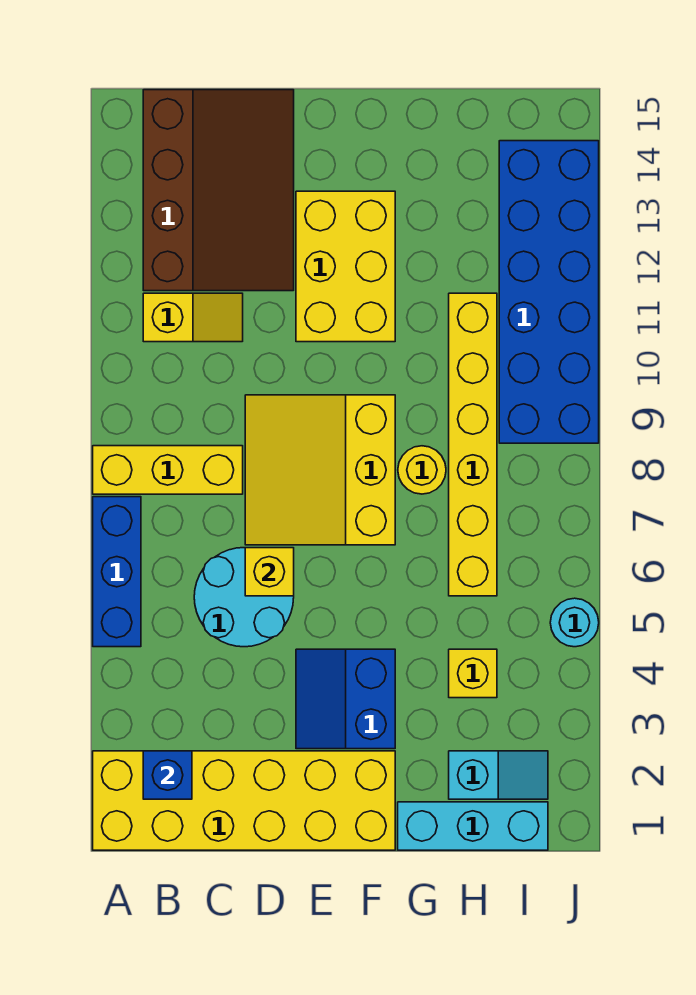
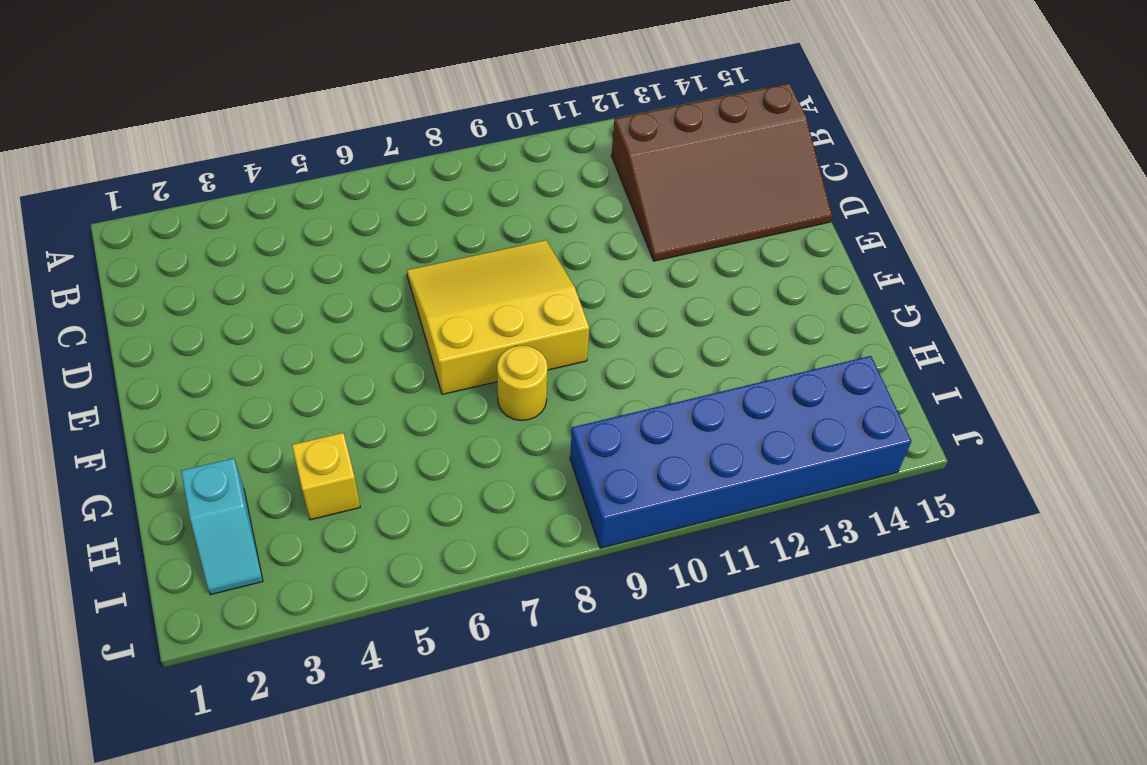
none -> yellow 2x6 brick [93,751,395,850]
none -> blue 1x3 brick [93,497,141,647]
none -> yellow 1x3 brick [93,446,243,494]

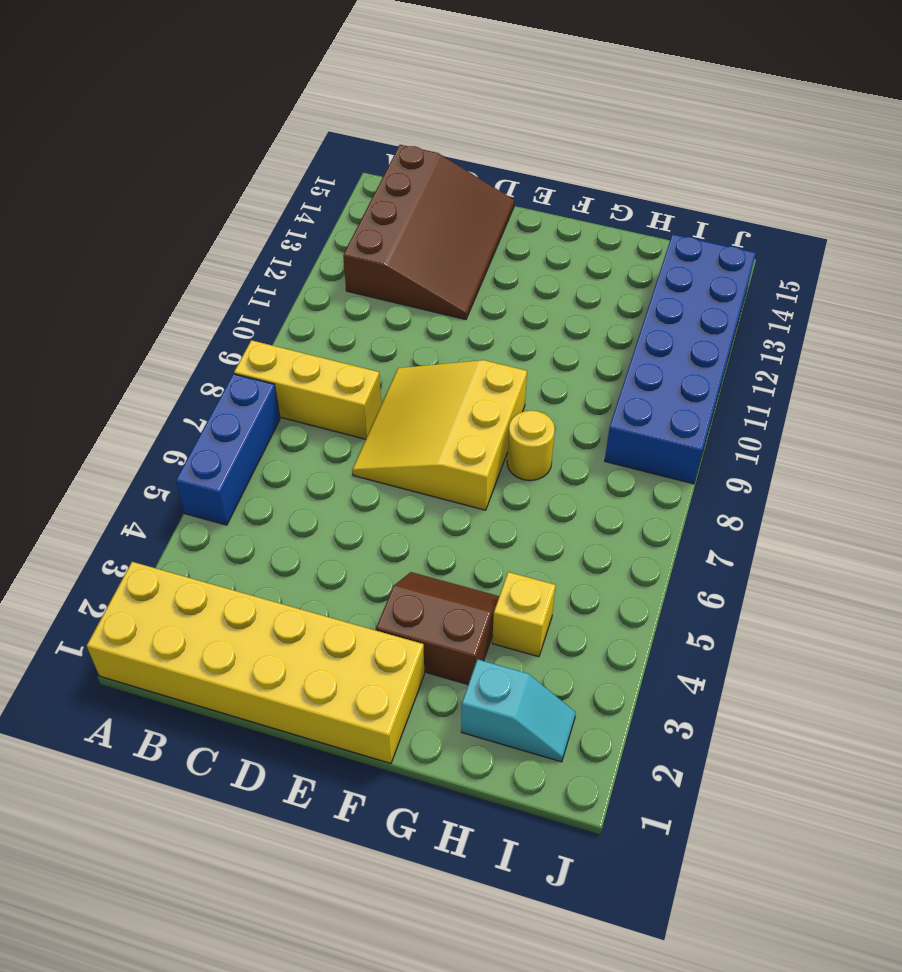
brown 2x2 slope [376,572,499,684] -> blue 2x2 slope [296,649,395,749]
none -> yellow 1x2 slope [143,293,243,342]
none -> cyan 2x2 round brick [194,548,294,647]
none -> yellow 2x3 brick [296,191,395,342]

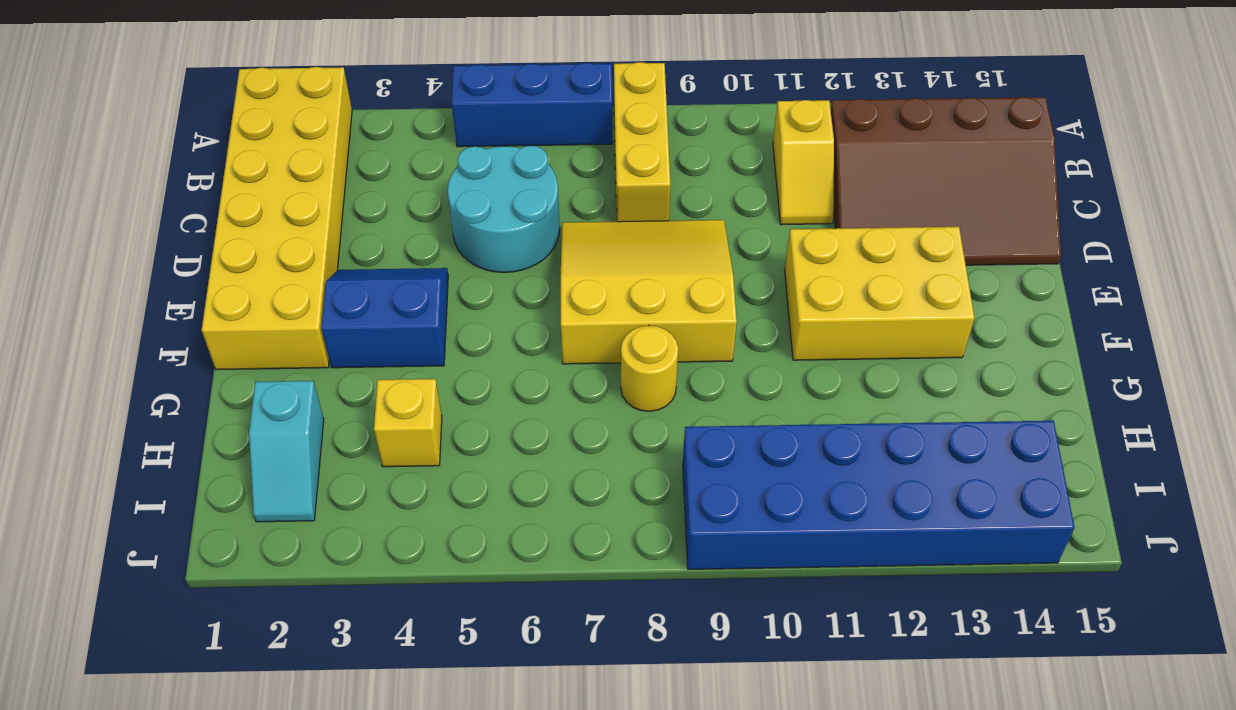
none -> cyan 1x3 brick [398,802,548,850]
none -> yellow 1x6 brick [449,293,497,596]
none -> cyan 1x1 round brick [550,598,599,647]

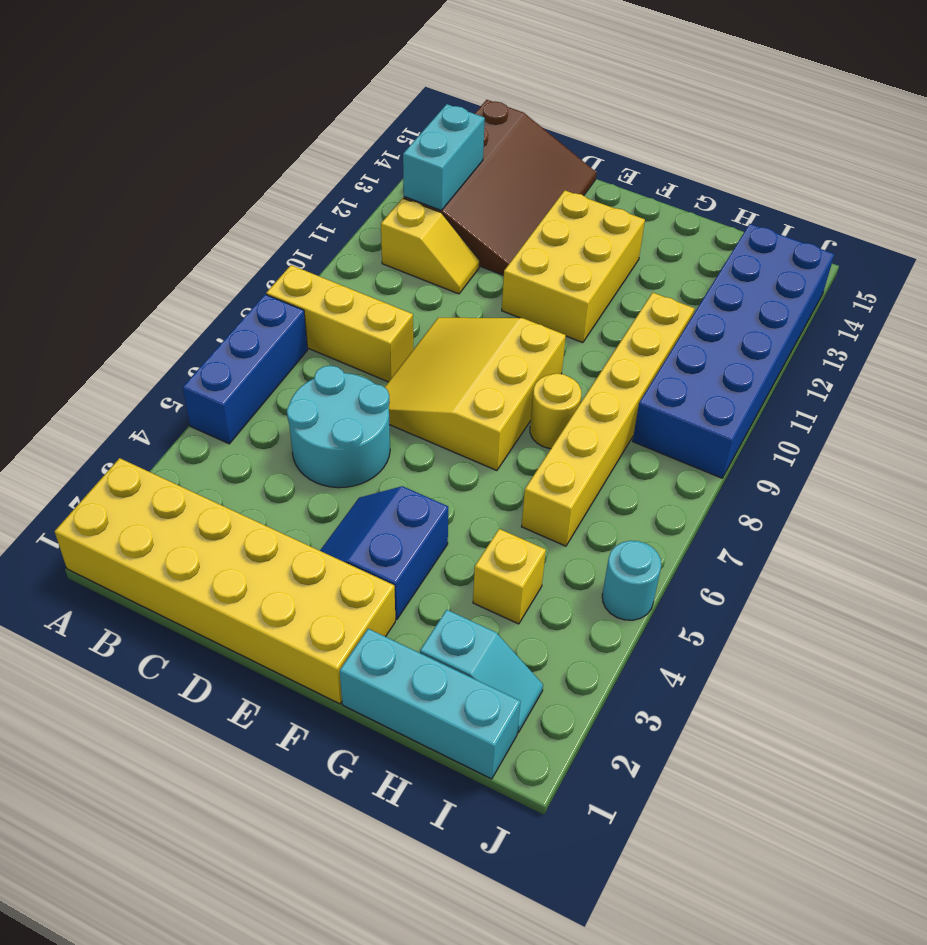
cyan 1x2 brick [403,104,485,210] -> none
none -> blue 1x1 brick [143,751,192,799]
none -> yellow 1x1 brick [245,548,294,596]

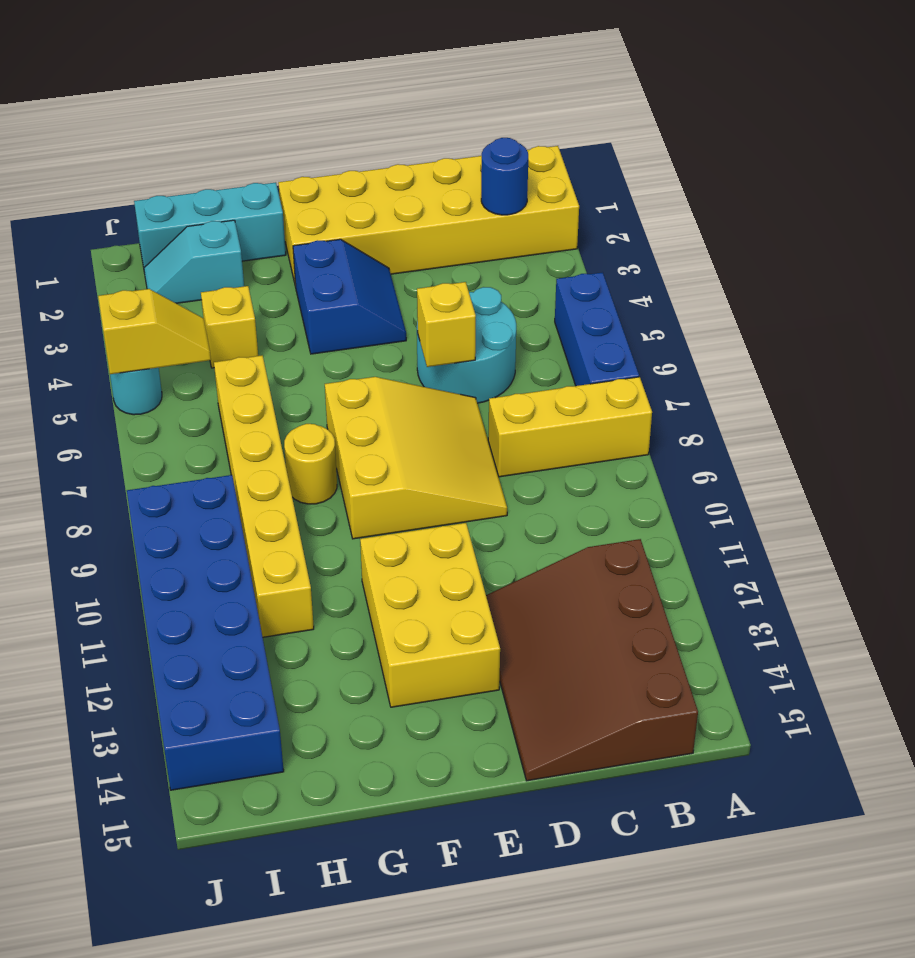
blue 1x1 round brick [481,138,528,215] -> blue 1x1 brick [143,751,192,799]
yellow 1x2 slope [98,289,211,374] -> yellow 1x2 slope turned to [143,293,243,342]

